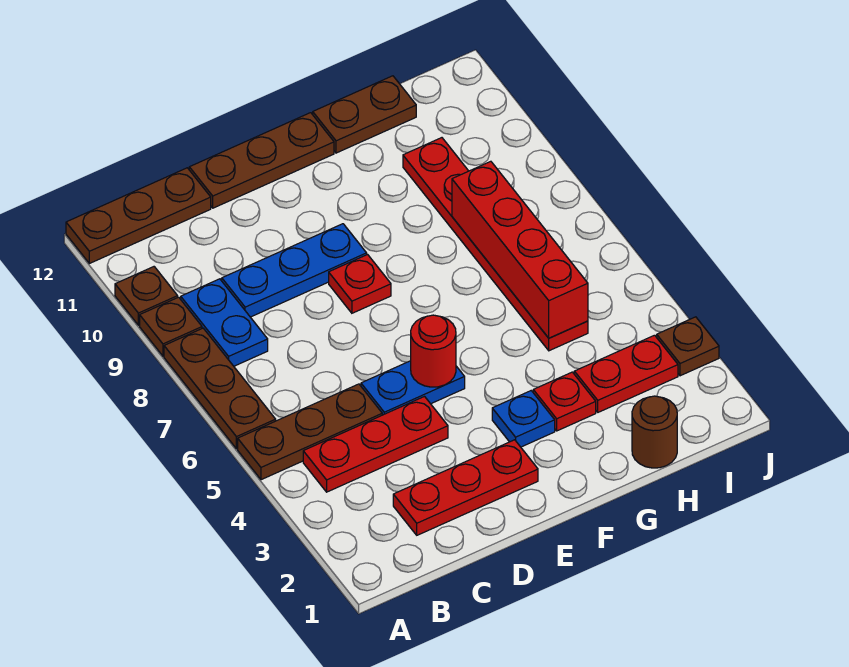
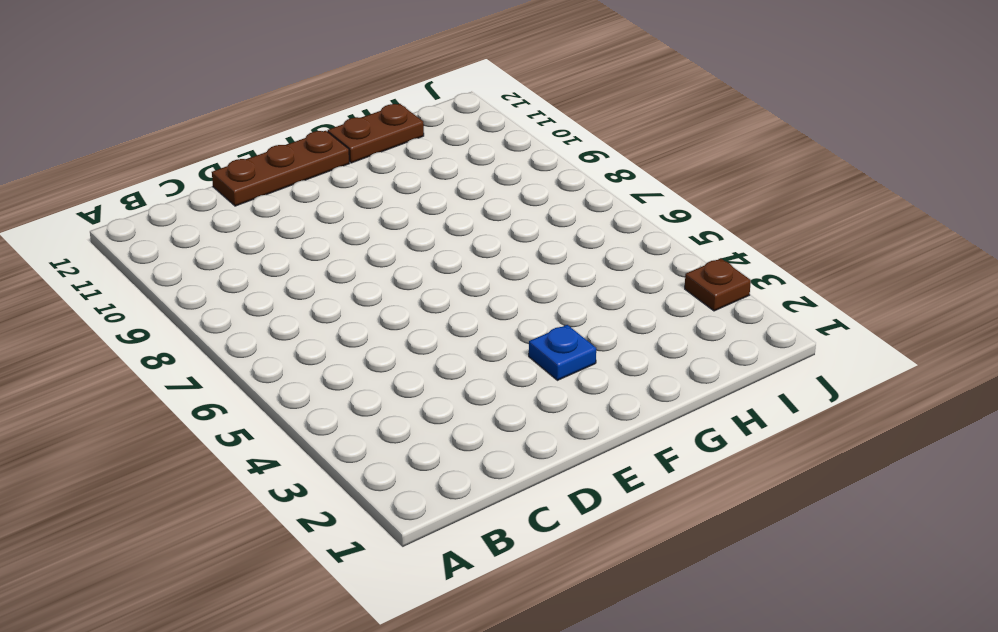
none -> brown 1x3 plate [238,384,382,480]
none -> brown 1x3 plate [164,328,276,449]
none -> brown 1x1 plate [140,297,202,356]

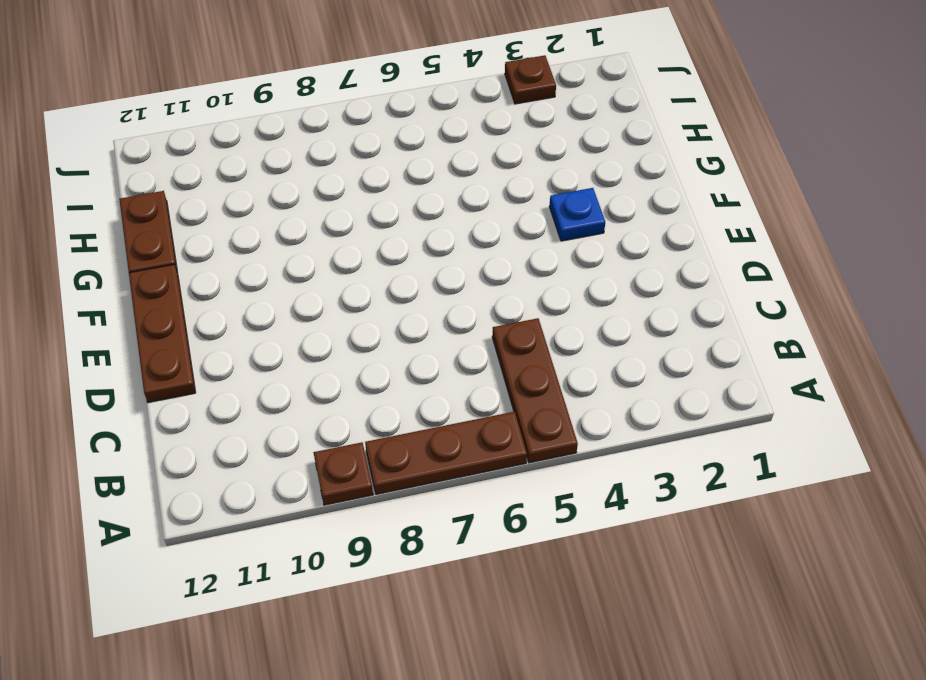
none -> brown 1x1 plate [115,267,178,325]
none -> brown 1x3 plate [66,168,211,263]
none -> red 1x3 plate [303,397,448,492]

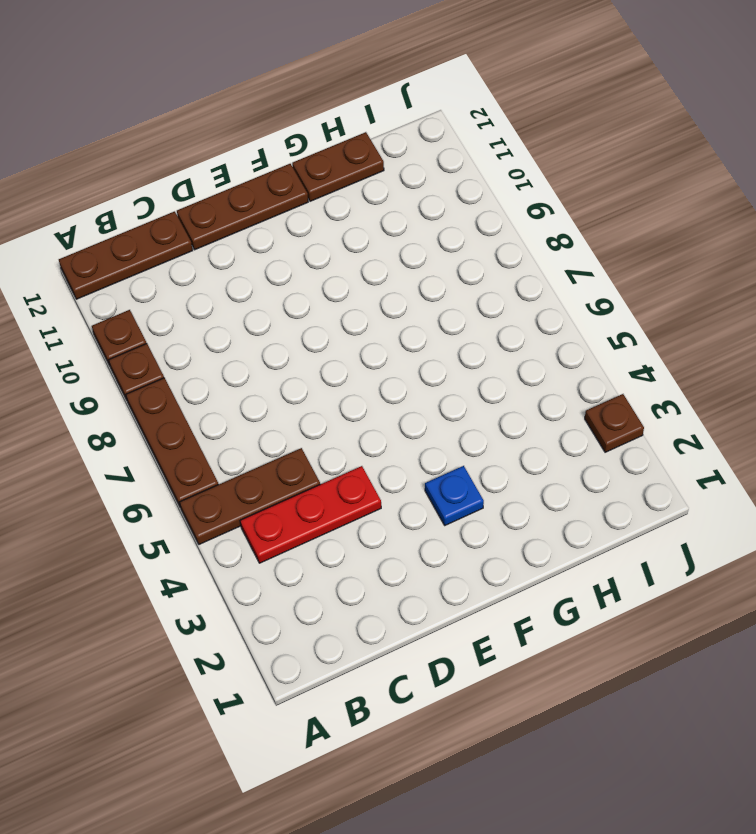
none -> blue 1x2 plate [181,279,268,366]
none -> red 1x3 plate [393,440,538,535]
none -> blue 1x3 plate [222,224,367,317]

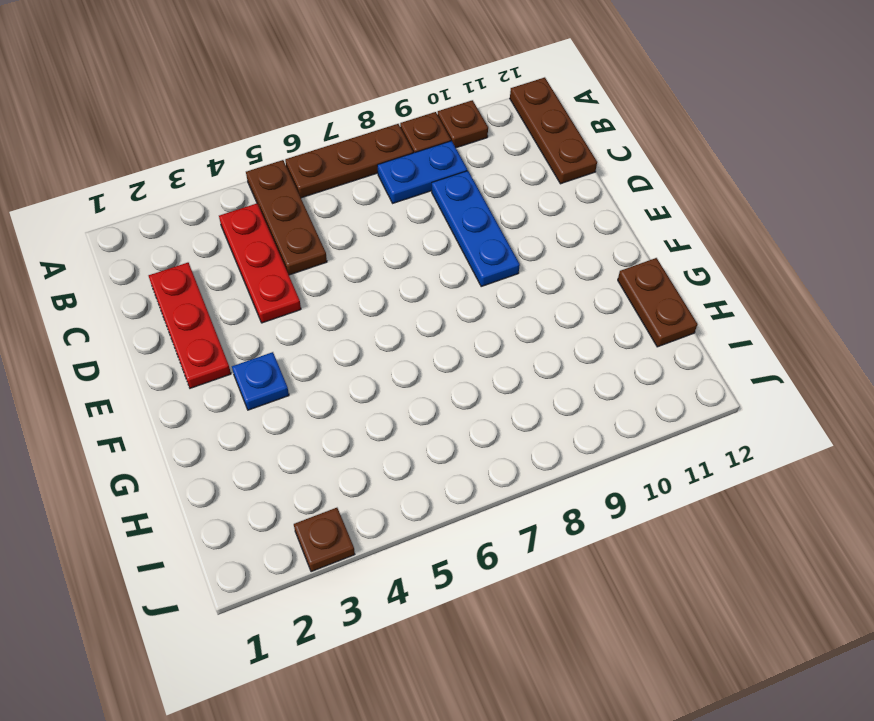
none -> blue 1x2 plate [361,361,465,415]
none -> brown 1x3 plate [189,113,334,208]
none -> red 1x1 plate [329,255,391,313]

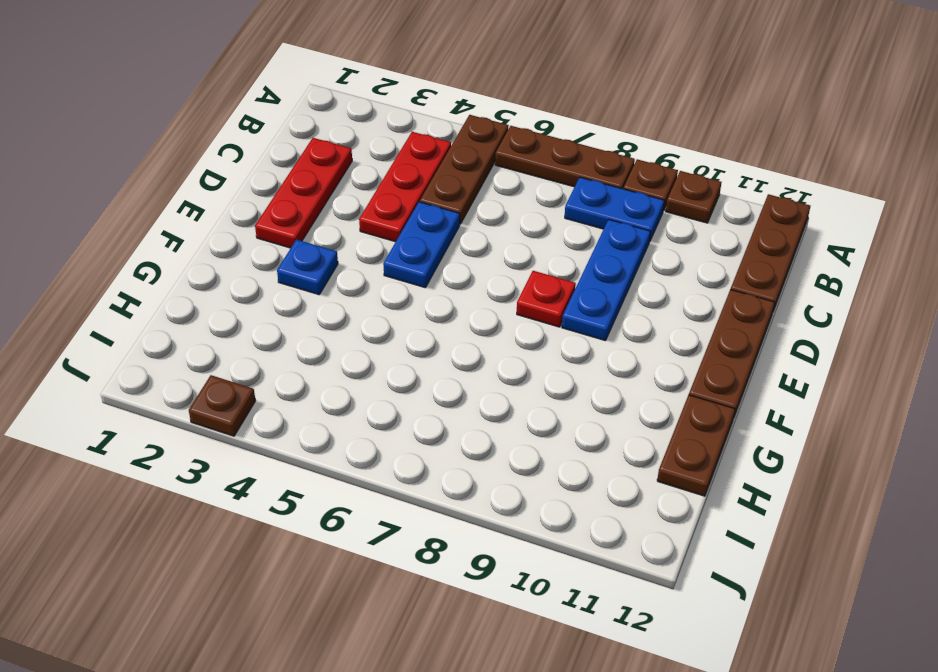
none -> red 1x1 plate [533,372,596,431]
none -> brown 1x1 round brick [632,396,677,468]
none -> red 1x2 plate [574,335,678,412]

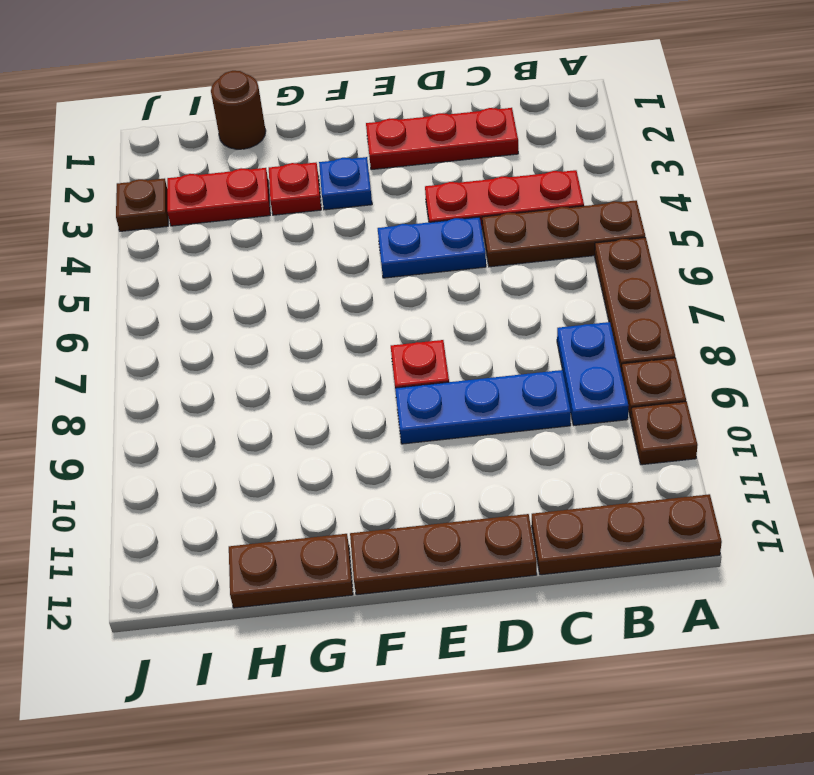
none -> red 1x6 plate [403,138,588,351]
none -> red 1x1 round brick [411,315,456,387]
none -> red 1x4 brick [452,161,588,338]

